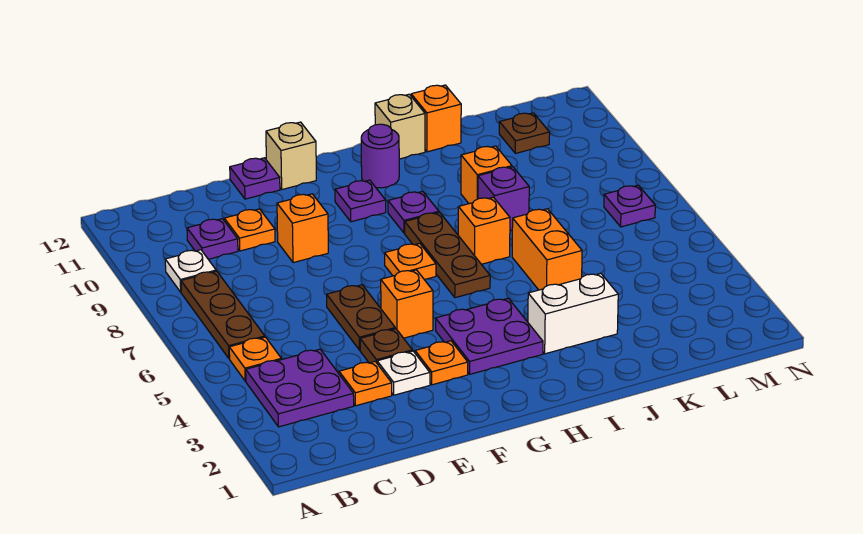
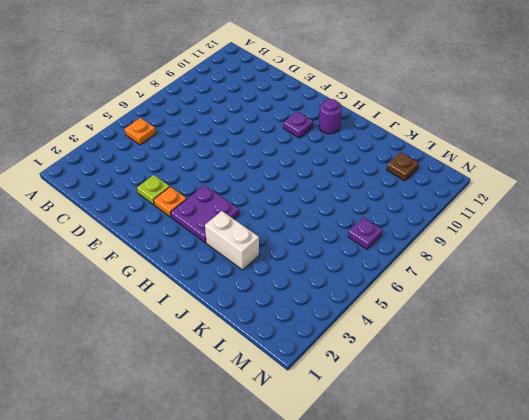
lime 1x1 plate [137,175,170,205] -> white 1x1 plate [377,351,430,395]
none -> purple 2x2 plate [246,349,354,427]
none -> brown 1x3 plate [181,271,265,359]
none -> white 1x1 plate [165,250,216,292]
none -> purple 1x1 plate [187,219,238,259]

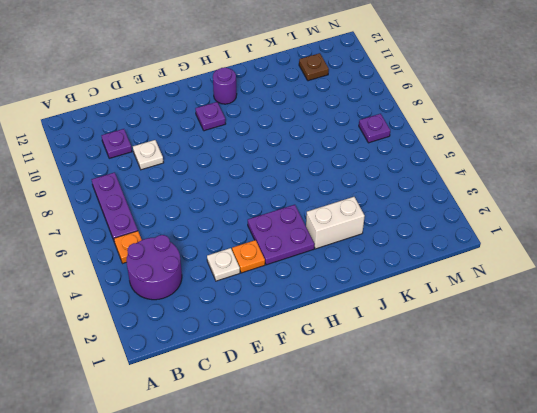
purple 2x2 round brick [126,235,182,300] -> purple 2x2 plate [246,349,354,427]
purple 1x3 plate [91,172,138,240] -> brown 1x3 plate [181,271,265,359]
white 1x1 plate [133,140,163,170] -> white 1x1 plate moved to [165,250,216,292]
none -> orange 1x1 plate [339,362,392,406]
none -> orange 1x1 plate [224,209,275,251]
none -> brown 1x1 plate [360,329,412,363]
none -> brown 1x2 plate [327,285,395,350]

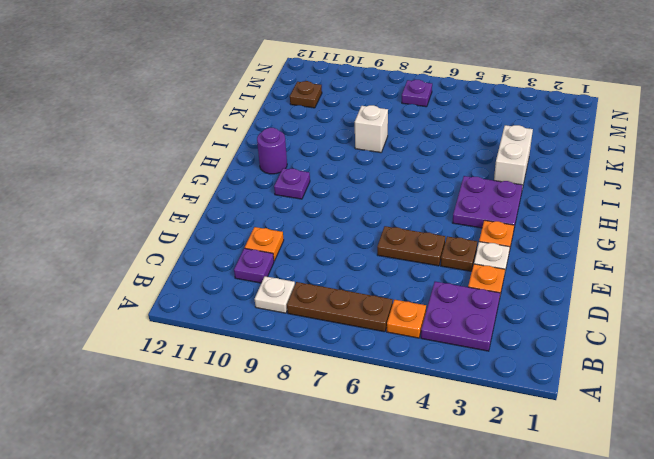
white 1x1 brick [355,105,388,153] -> purple 1x1 brick [478,167,529,231]
none -> orange 1x1 brick [277,194,328,263]
none -> purple 1x1 plate [230,158,280,199]
none -> orange 1x1 brick [381,270,433,338]
none -> tan 1x1 brick [266,122,316,189]

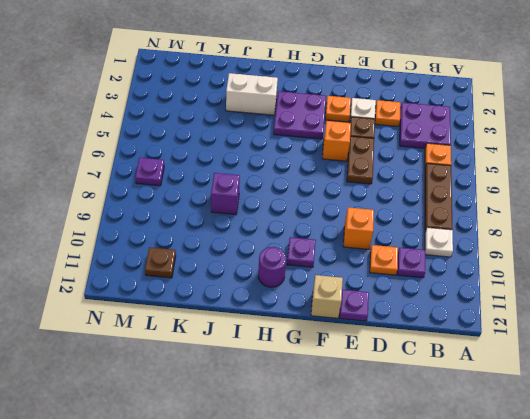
none -> orange 1x1 plate [385,243,436,279]
none -> brown 1x3 plate [405,212,490,298]
none -> purple 1x1 plate [388,191,439,233]
none -> orange 1x1 brick [458,197,510,264]

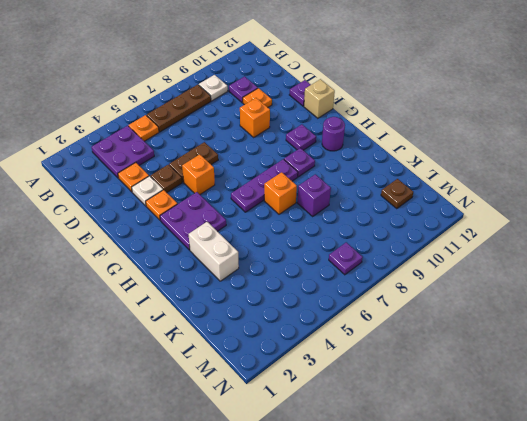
purple 1x3 plate [231,159,298,212] -> brown 1x3 plate [405,212,490,298]
none -> orange 1x1 plate [385,243,436,279]
none -> tan 1x1 brick [375,94,425,159]
none -> orange 1x2 brick [512,209,582,290]
none -> orange 1x1 brick [461,146,512,204]

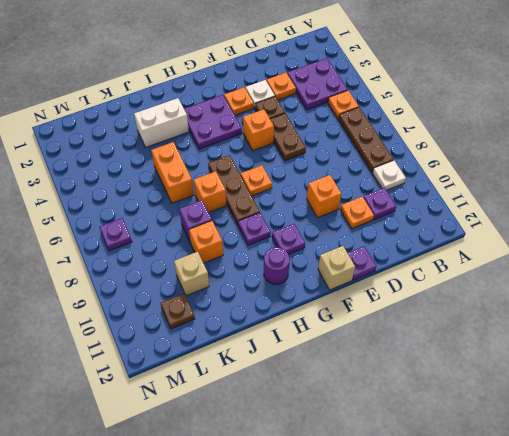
tan 1x1 brick [174,252,209,296] -> tan 1x1 brick moved to [375,94,425,159]
none -> orange 1x1 brick [411,85,461,152]

